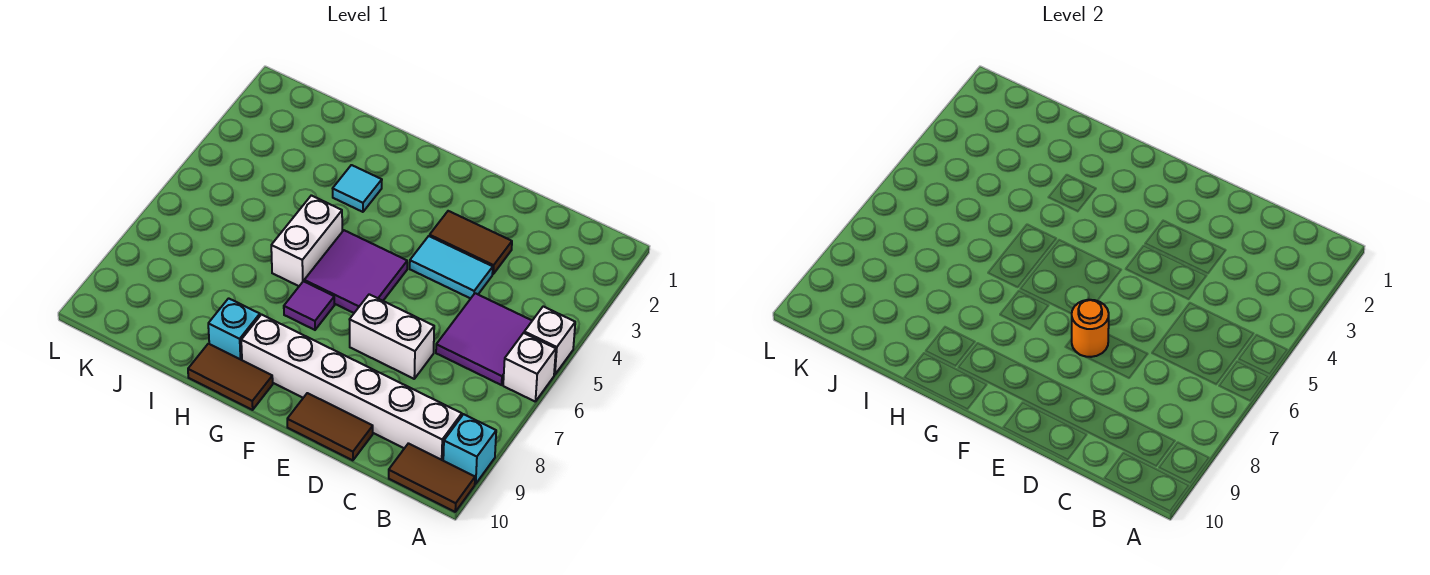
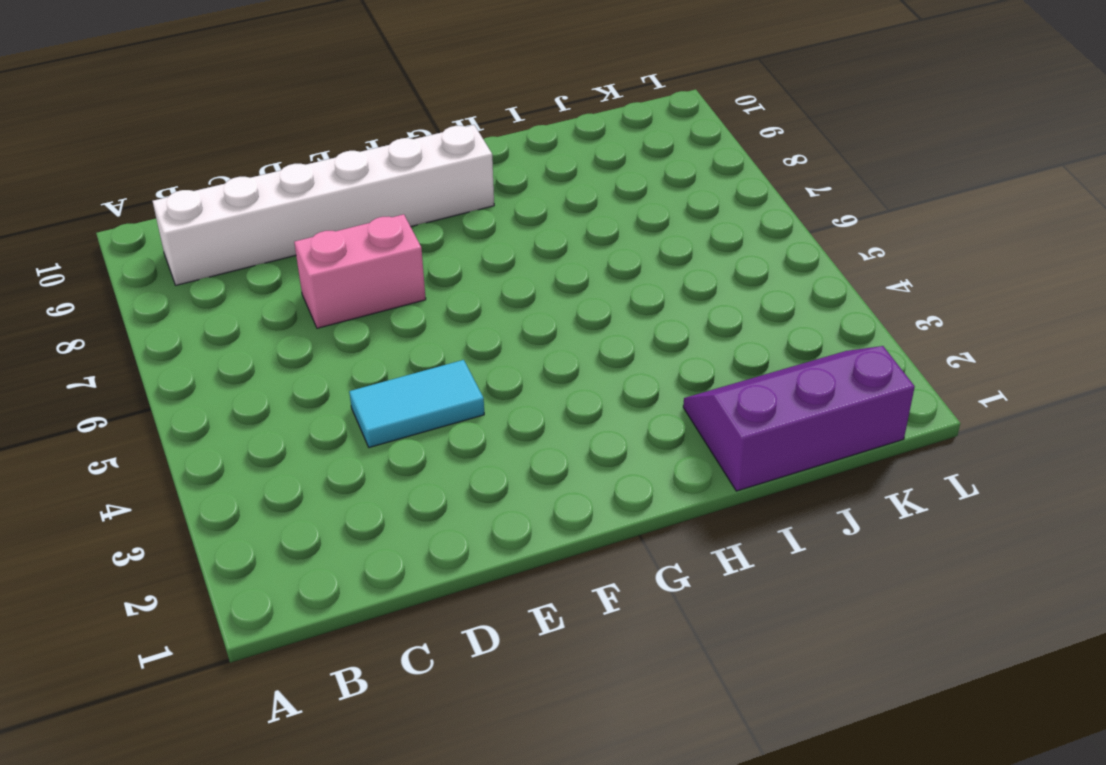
pink 1x2 brick [294,214,426,328] -> white 1x2 brick [350,294,434,379]
purple 2x3 slope [683,346,915,491] -> none
none -> white 1x1 brick [524,306,575,375]
none -> white 1x1 brick [503,333,556,401]
none -> cyan 1x1 brick [443,414,496,484]

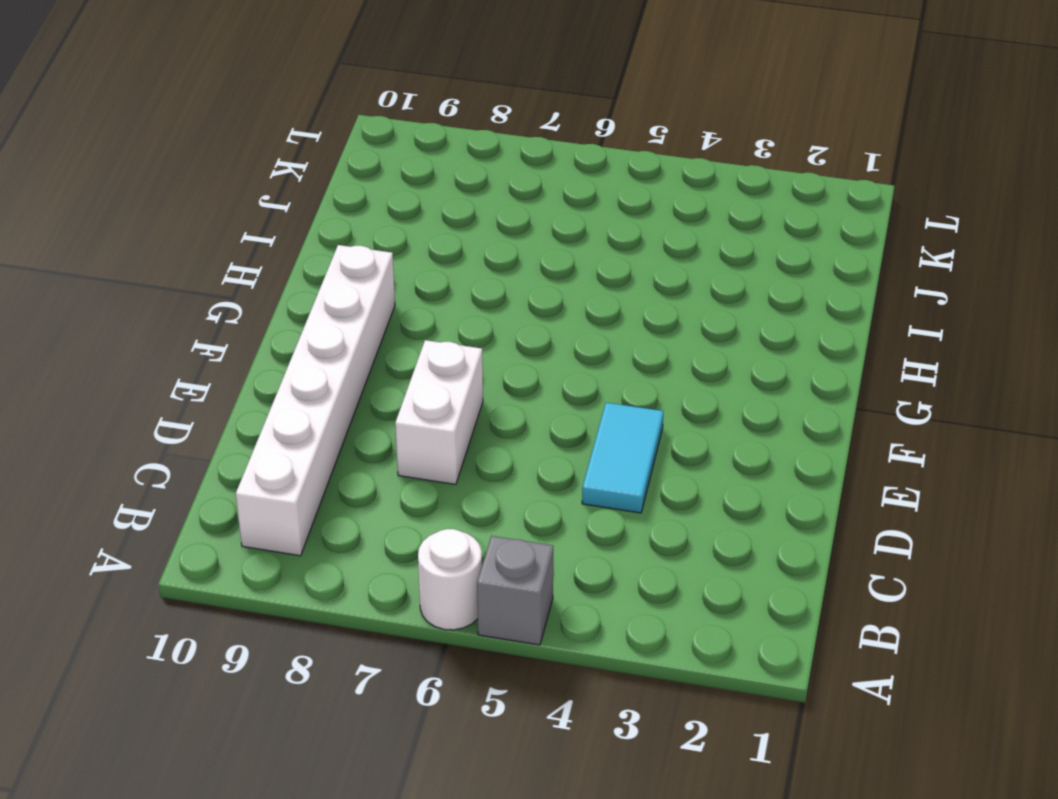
grey 1x1 brick [477,536,553,645] -> white 1x1 brick [524,306,575,375]
white 1x1 round brick [418,529,482,630] -> white 1x1 brick [503,333,556,401]
none -> cyan 1x1 brick [443,414,496,484]
none -> brown 1x2 tile [389,443,475,512]
none -> purple 2x2 tile [436,293,532,385]

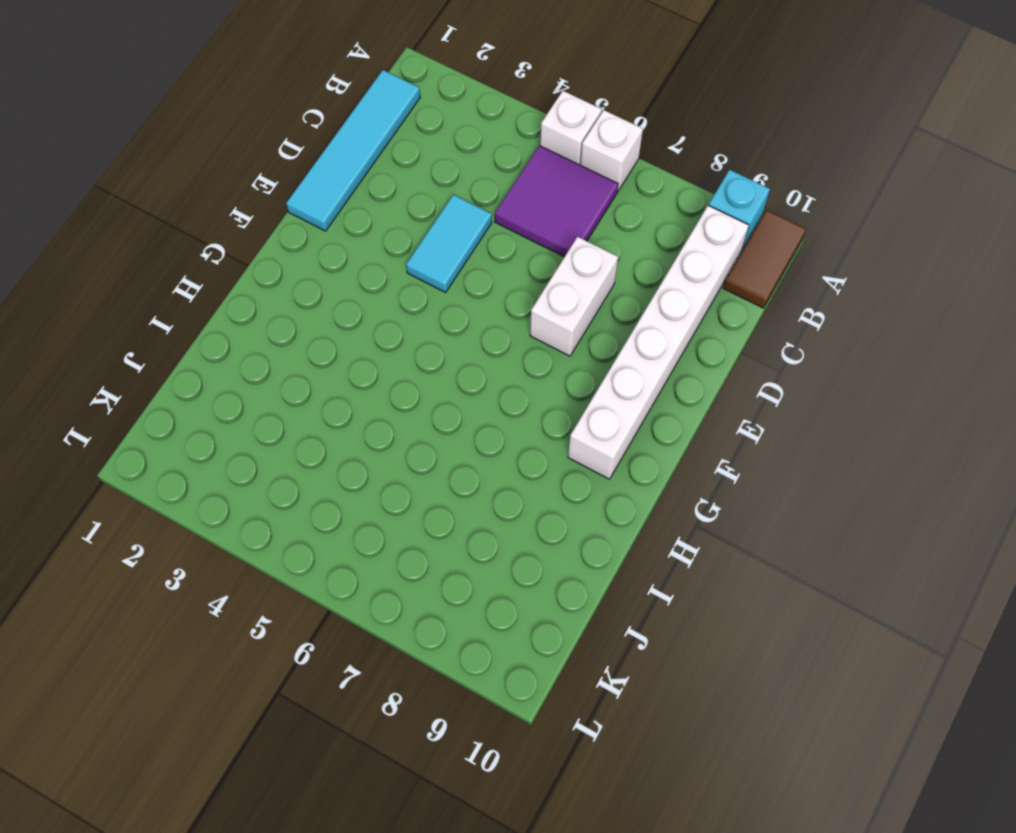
cyan 1x4 tile [286,70,420,231] -> none
none -> brown 1x2 tile [430,211,512,274]
none -> brown 1x2 tile [287,393,373,460]
none -> purple 2x2 tile [304,230,407,313]

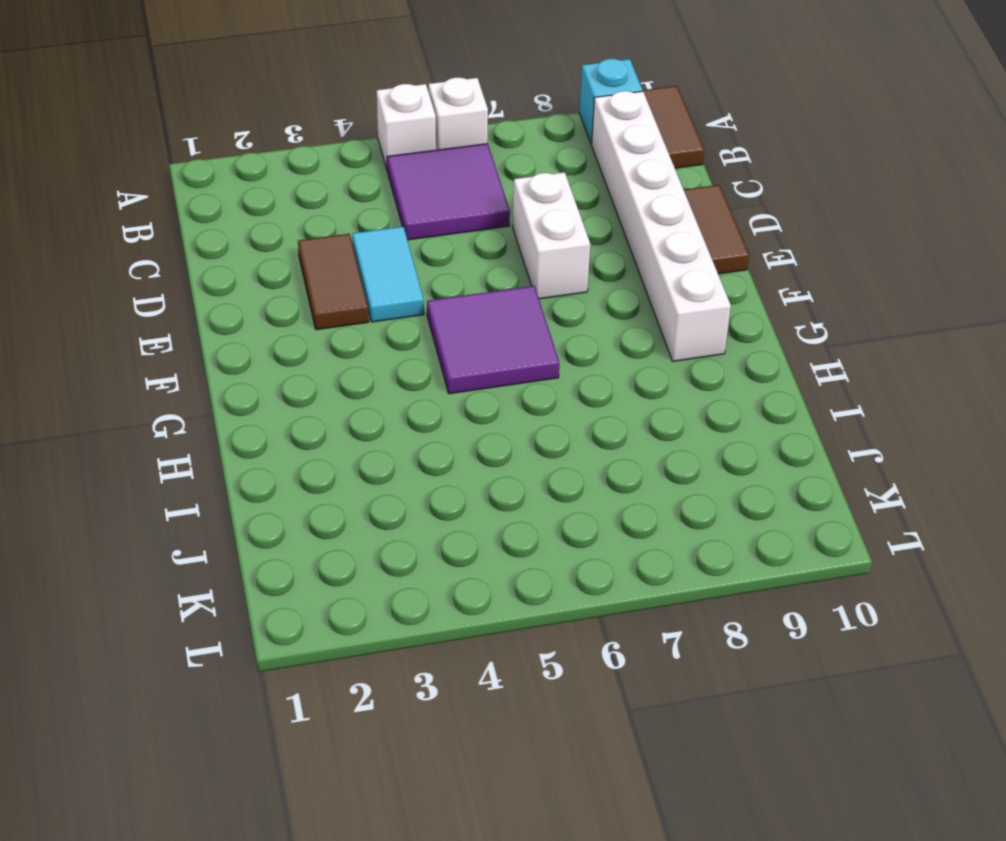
none -> purple 1x1 tile [284,281,335,330]
none -> brown 1x2 tile [188,344,273,410]
none -> cyan 1x1 tile [333,165,382,212]

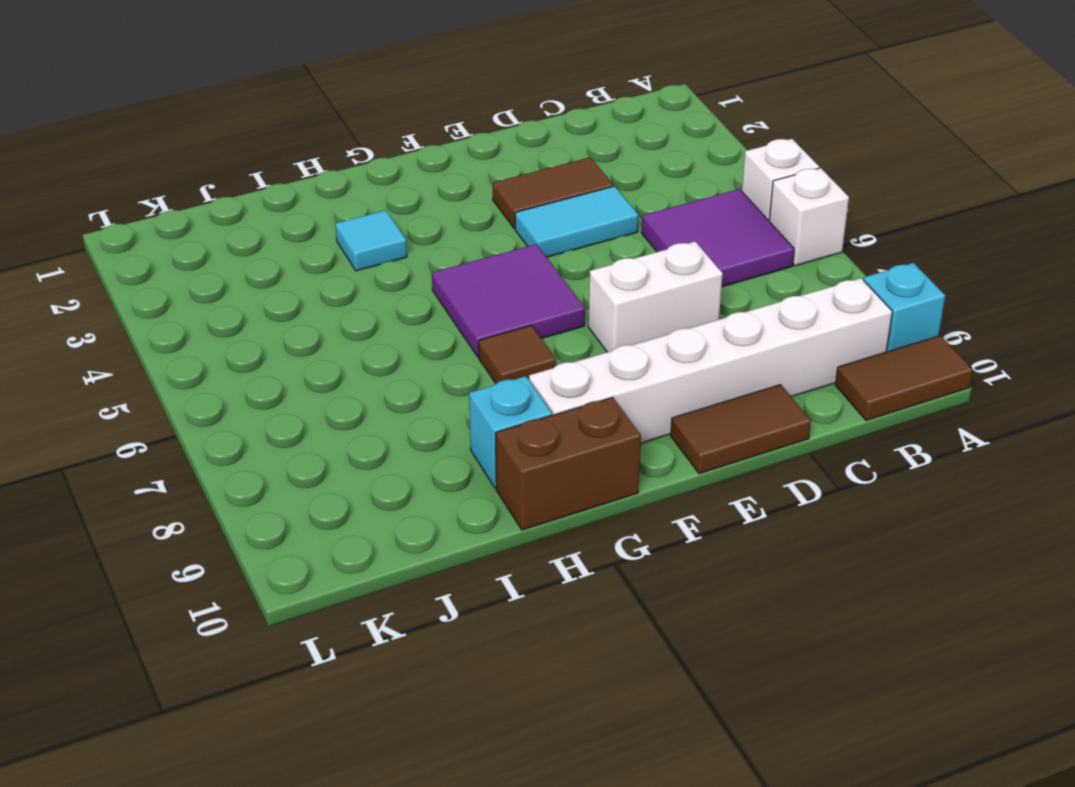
brown 1x1 tile [478,326,556,383] -> purple 1x1 tile [284,281,335,330]
brown 1x2 brick [496,397,641,530] -> brown 1x2 tile [188,344,273,410]
none -> white 1x2 brick [271,195,342,286]
none -> orange 1x1 round brick [1072,300,1109,357]

